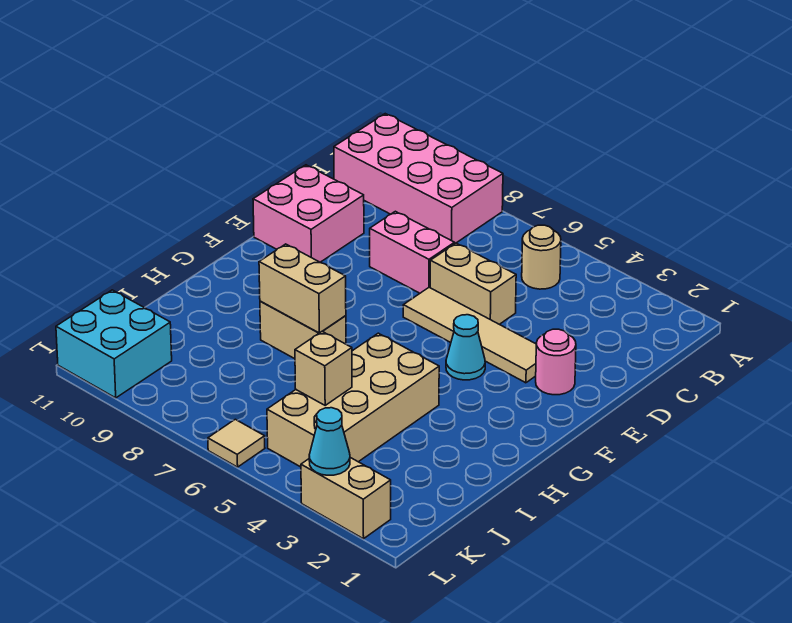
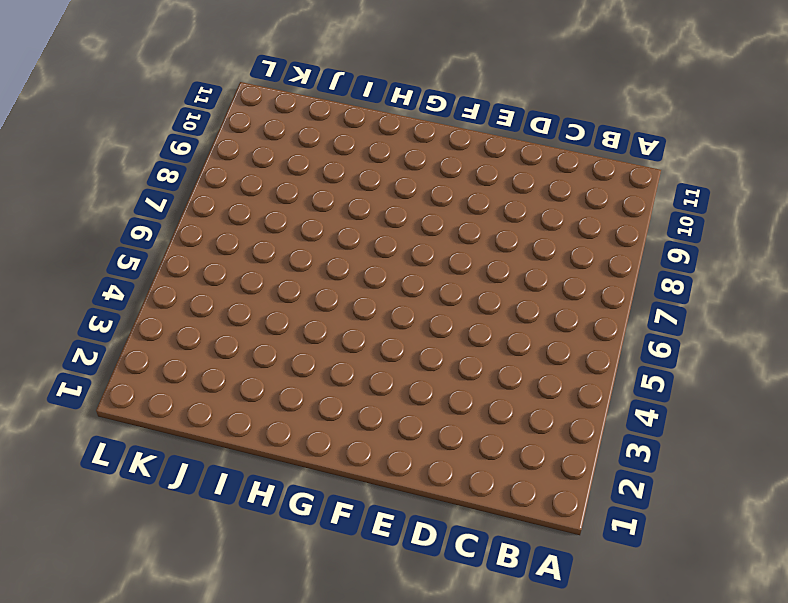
none -> pink 2x4 brick [334,114,503,244]
none -> tan 1x1 round brick [522,225,561,289]
none -> tan 1x2 brick [430,243,516,324]

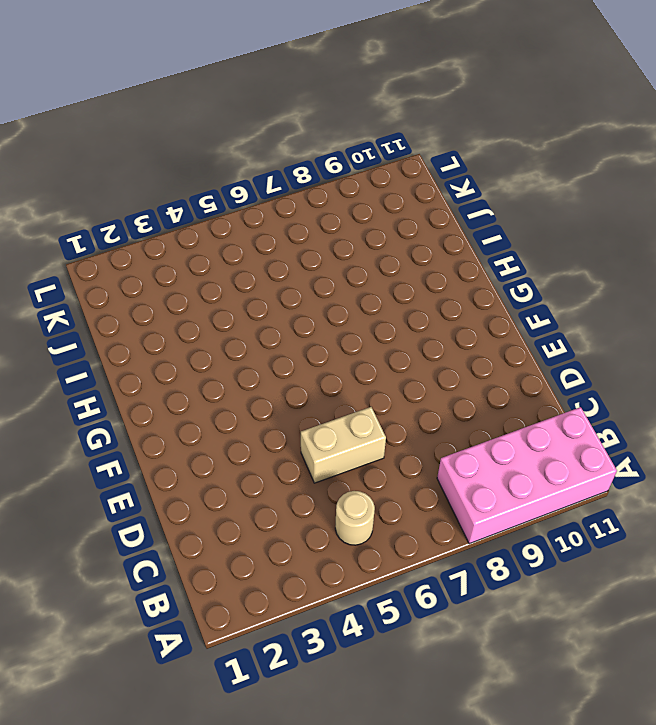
none -> pink 1x2 brick [370,211,454,293]
none -> pink 2x2 brick [253,165,364,262]
none -> pink 1x1 round brick [536,329,576,395]

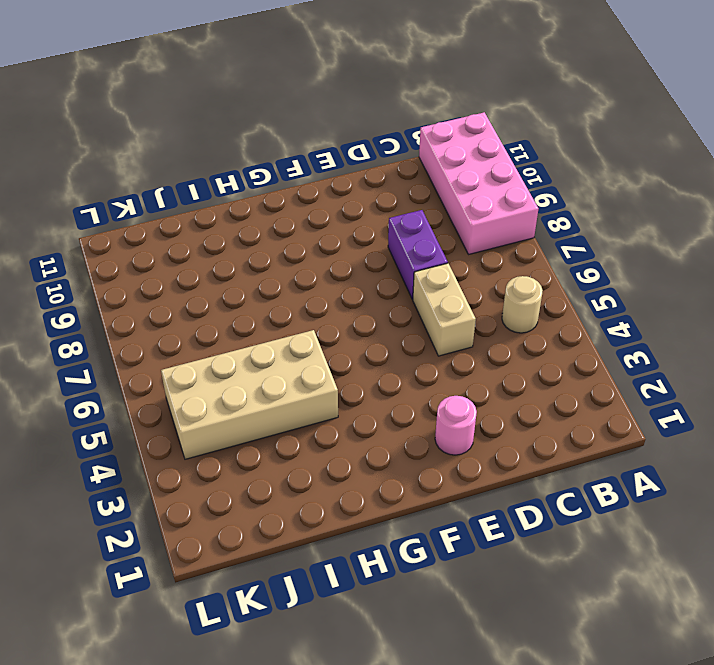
purple 1x2 brick [388,210,448,299] -> pink 1x2 brick [370,211,454,293]
none -> pink 2x2 brick [253,165,364,262]
none -> tan 1x4 tile [403,287,536,383]
none -> cyan 1x1 cone [446,315,485,380]

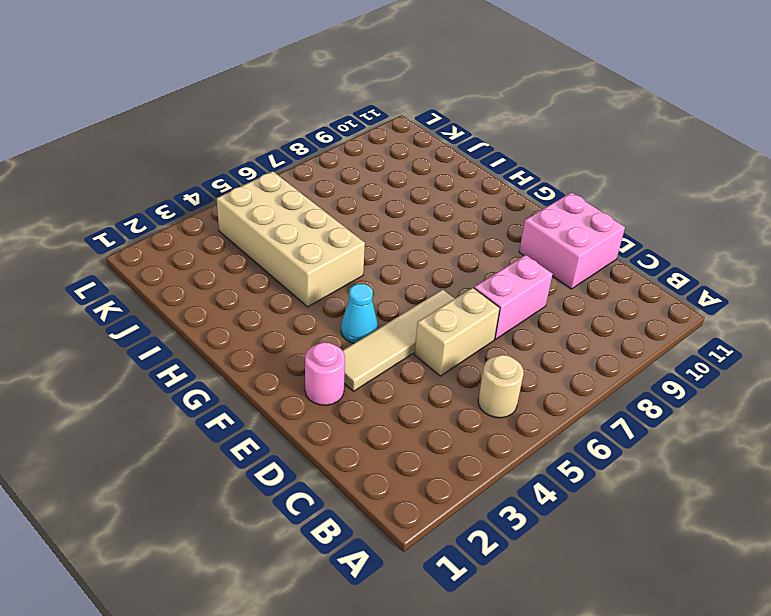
none -> pink 2x4 brick [334,114,503,244]
none -> tan 1x2 brick [260,301,346,359]
none -> cyan 2x2 brick [56,290,172,398]

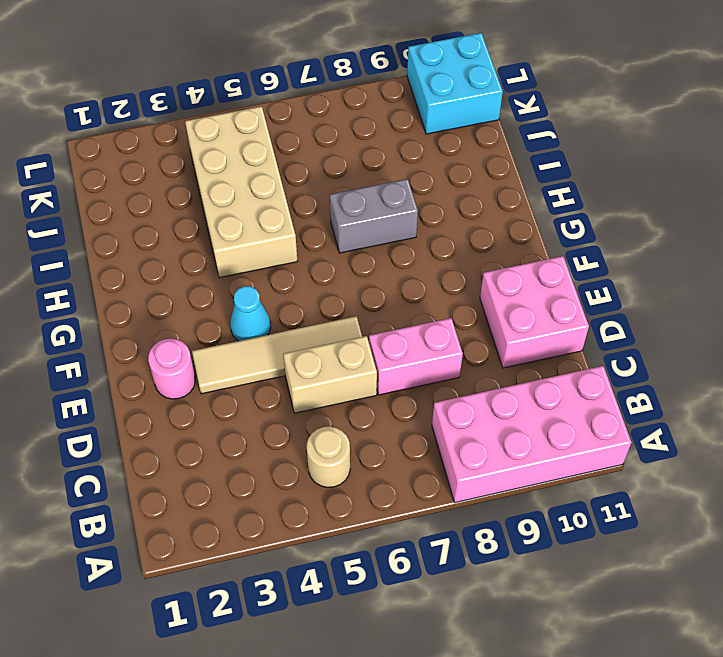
grey 1x2 brick [330,179,418,253] -> tan 1x2 brick [260,301,346,359]
none -> tan 1x2 brick [301,458,391,539]
none -> tan 1x1 tile [208,419,265,467]
none -> tan 1x2 brick [259,244,346,333]

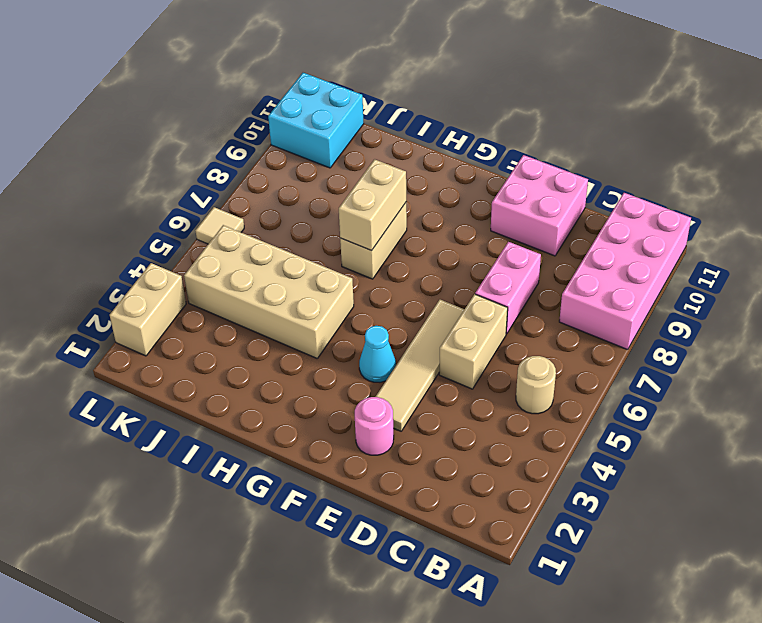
none -> tan 1x1 brick [295,331,352,405]
none -> cyan 1x1 cone [309,408,350,475]

